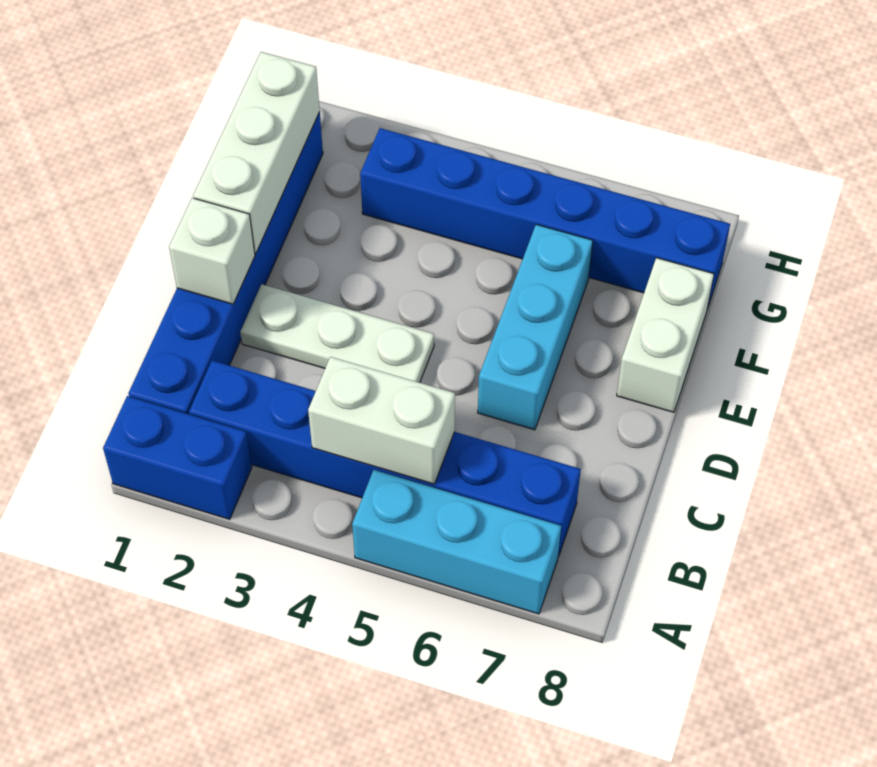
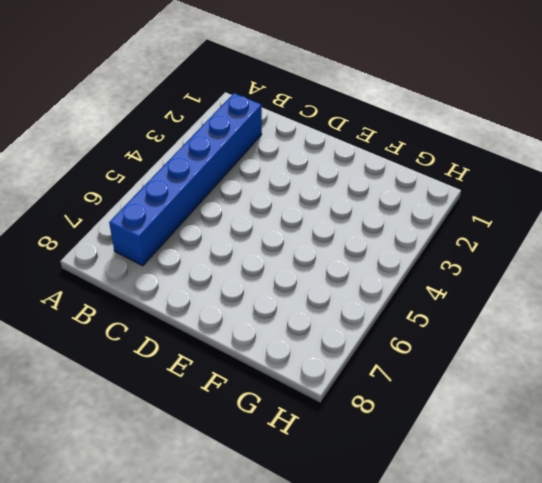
none -> blue 1x2 brick [103,396,252,519]
none -> cyan 1x3 brick [352,470,561,614]

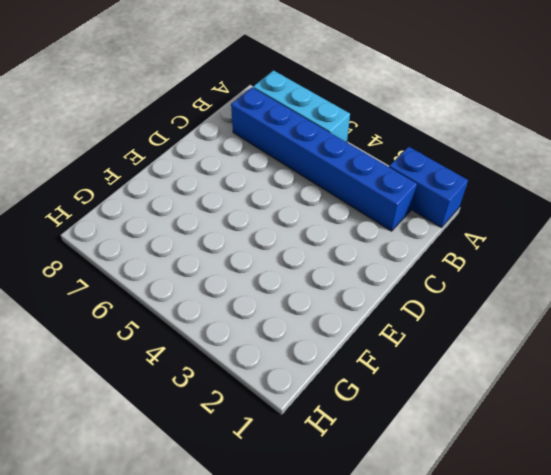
none -> blue 1x6 brick [128,112,323,414]
none -> white 1x3 plate [240,284,434,383]

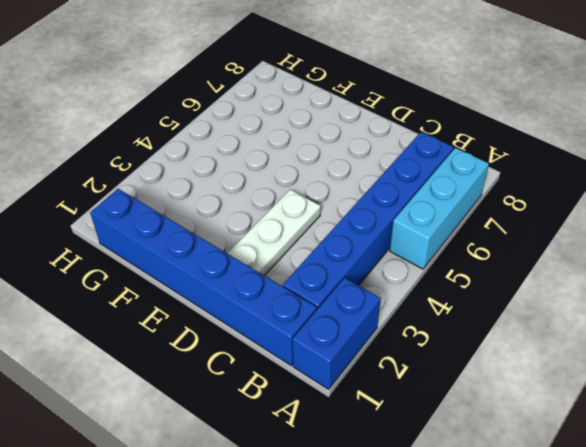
none -> cyan 1x3 brick [478,225,593,430]
none -> white 1x2 brick [617,258,714,412]

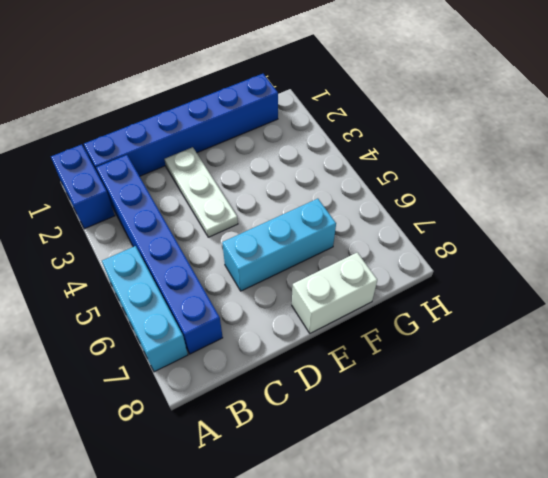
none -> blue 1x6 brick [360,128,730,309]
none -> white 1x2 brick [308,357,455,484]

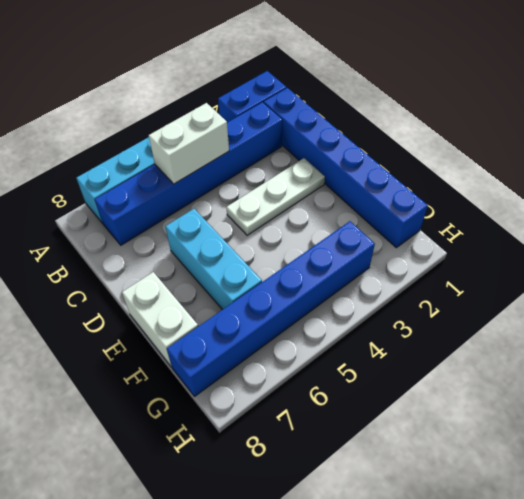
none -> white 1x1 brick [169,198,255,304]
none -> white 1x3 brick [193,52,320,253]

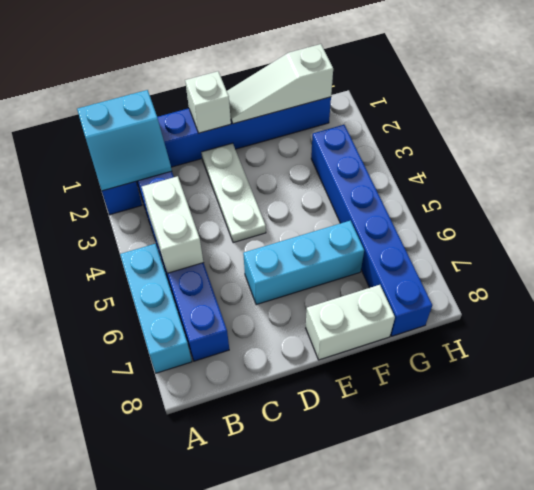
cyan 2x2 slope [77,90,172,191] -> none
white 1x3 slope [227,44,333,124] -> white 1x3 brick [193,52,320,253]

